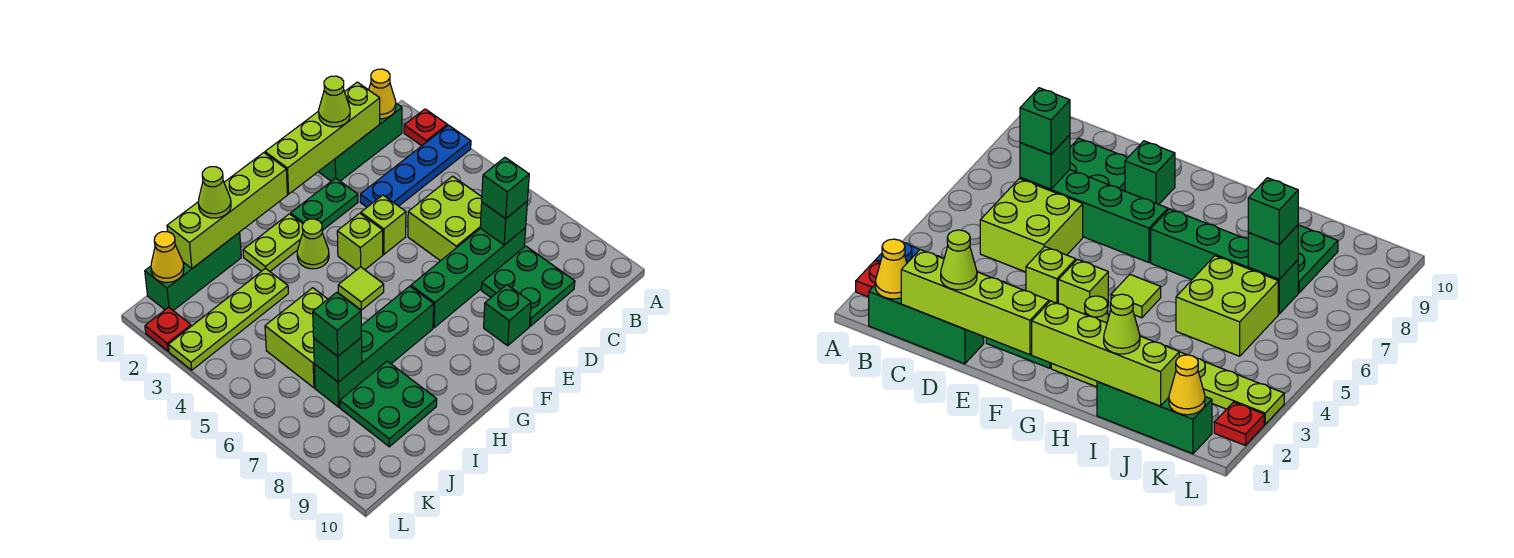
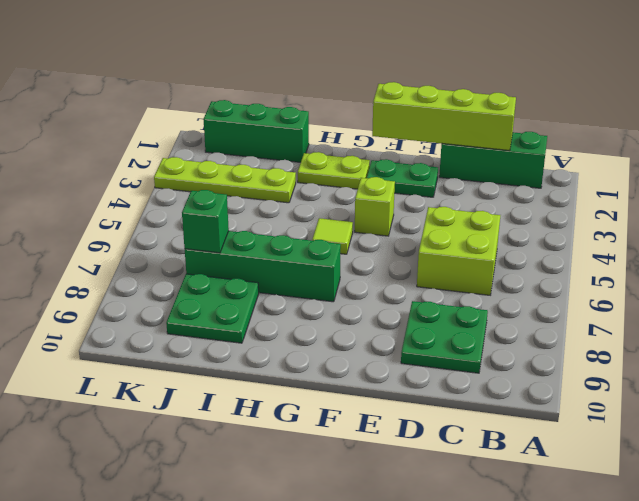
none -> red 1x1 plate [404,109,447,146]
none -> blue 1x4 plate [360,125,471,207]
none -> green 1x4 brick [411,228,526,328]

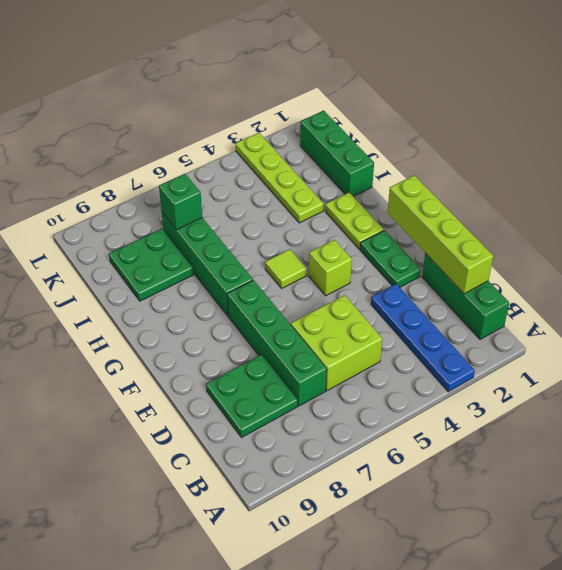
none -> red 1x1 plate [404,109,447,146]
none -> lime 1x1 brick [361,195,406,254]
none -> green 1x1 brick [484,285,531,346]

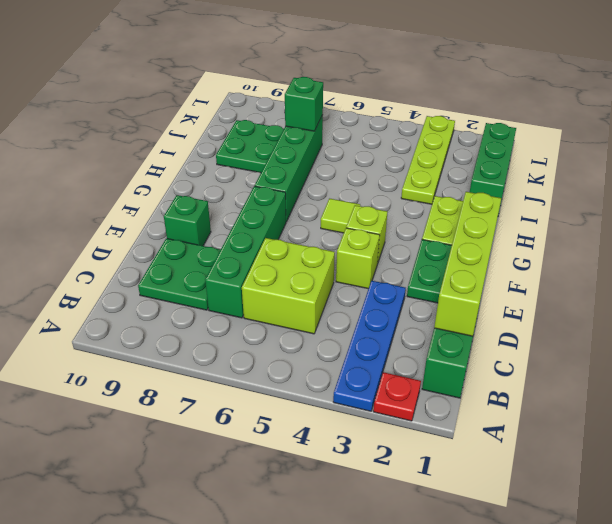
none -> lime 1x1 cone [297,219,329,269]
none -> lime 2x2 brick [265,288,328,388]
none -> red 1x1 plate [145,307,191,351]

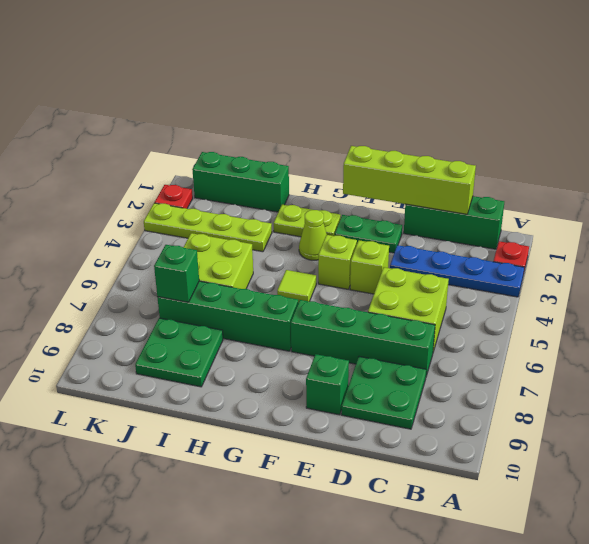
none -> yellow 1x1 cone [369,69,396,119]
none -> green 1x1 brick [480,202,527,245]
none -> lime 1x4 brick [167,153,287,268]

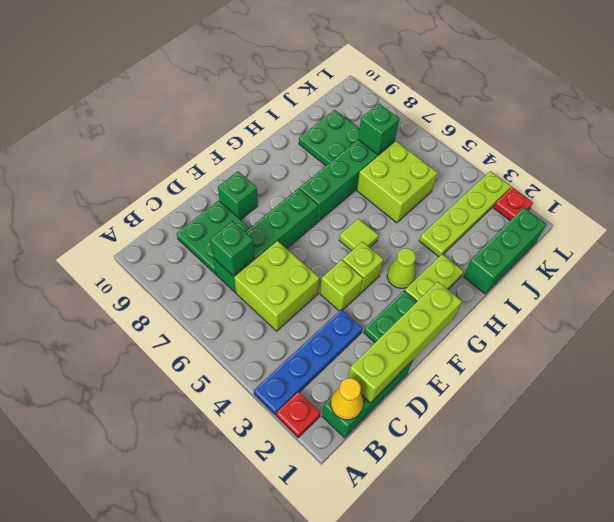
none -> lime 1x4 brick [167,153,287,268]
none -> yellow 1x1 cone [151,232,184,283]
none -> green 1x1 brick [482,157,529,219]

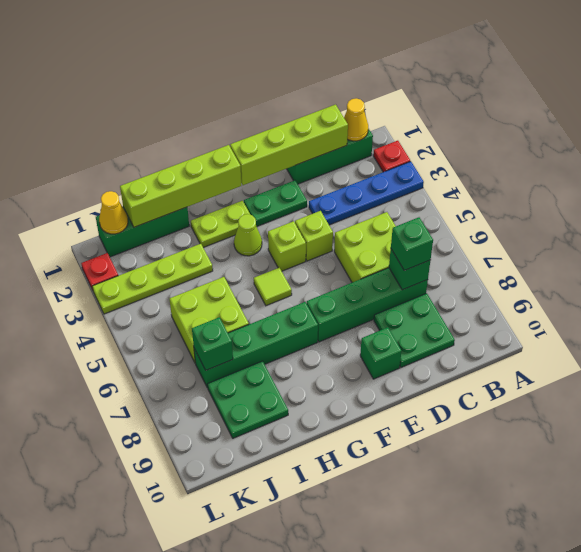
none -> lime 1x1 cone [319,76,350,127]
none -> lime 1x1 cone [198,167,231,218]
none -> green 1x1 brick [313,292,362,356]

